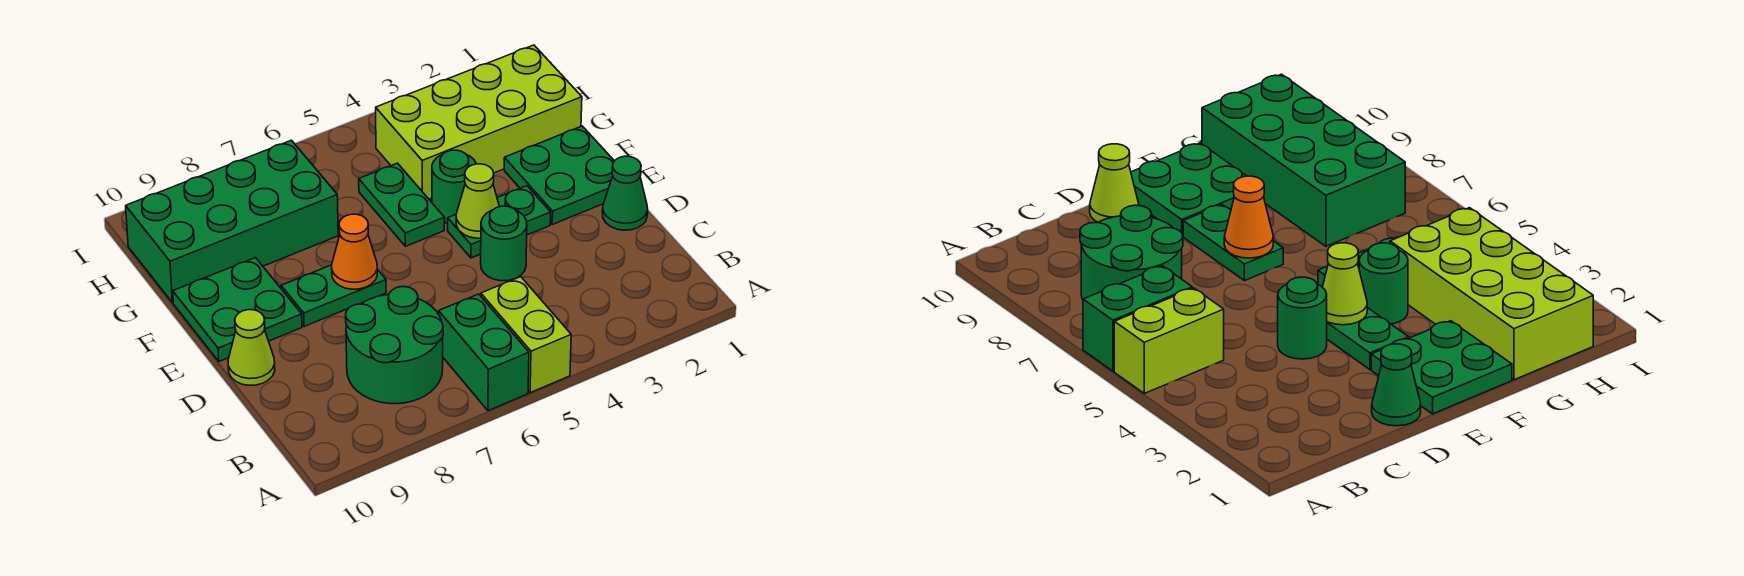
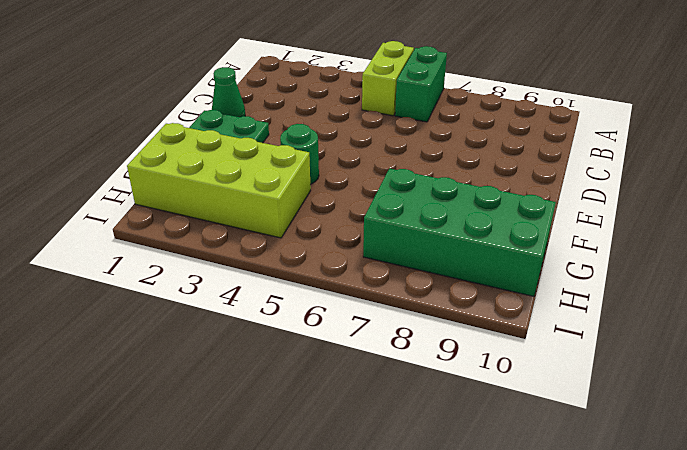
none -> green 2x2 round brick [346,287,443,404]
none -> green 1x1 round brick [481,206,527,281]
none -> lime 1x1 cone [228,310,275,385]

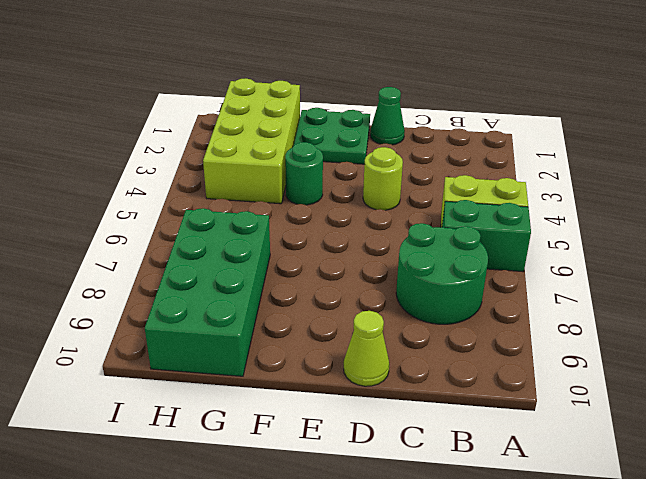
lime 1x1 round brick [363,147,403,210] -> green 1x1 round brick [481,206,527,281]
none -> green 1x2 plate [448,186,551,258]
none -> green 1x2 plate [281,265,386,327]
none -> green 2x2 plate [173,258,302,361]

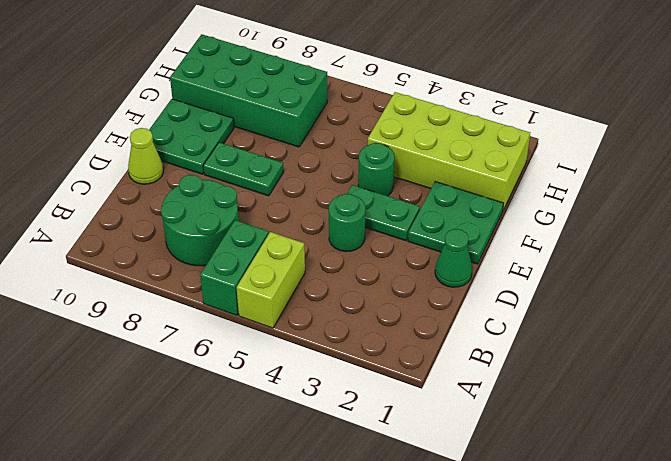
none -> green 1x2 plate [359,163,445,246]
none -> lime 1x1 cone [456,164,499,238]
none -> orange 1x1 cone [332,214,377,289]

